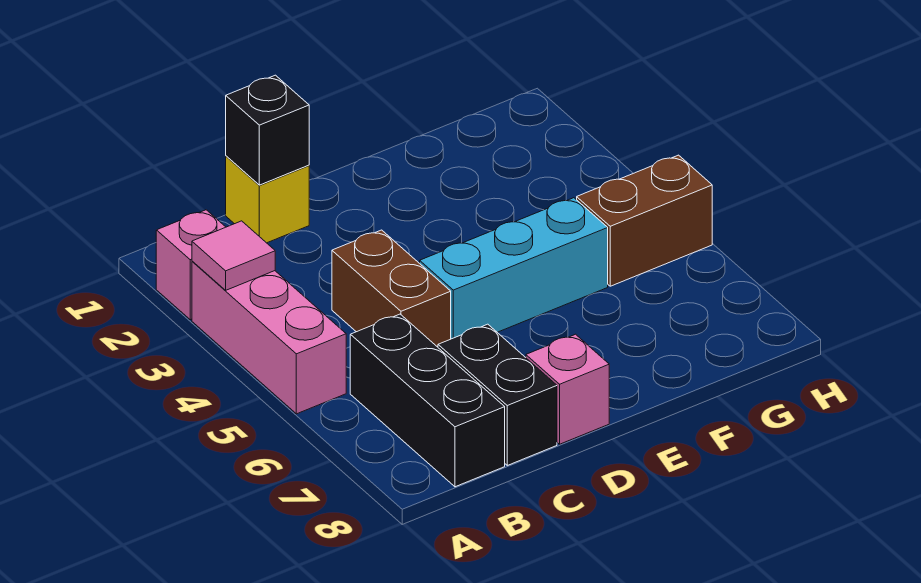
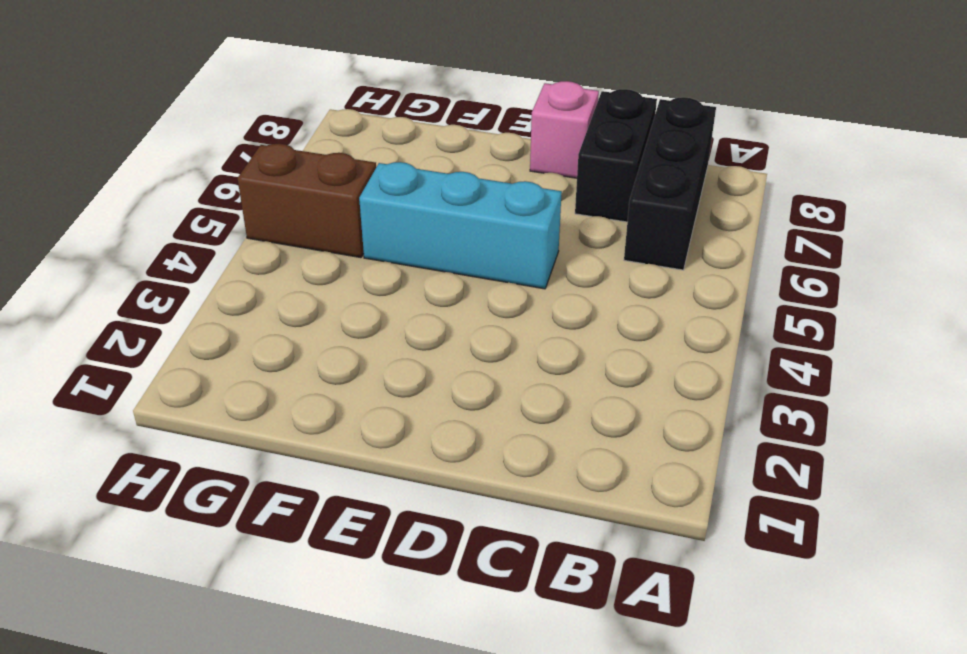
none -> pink 1x1 brick [156,210,225,320]
none -> pink 1x3 brick [192,261,346,414]

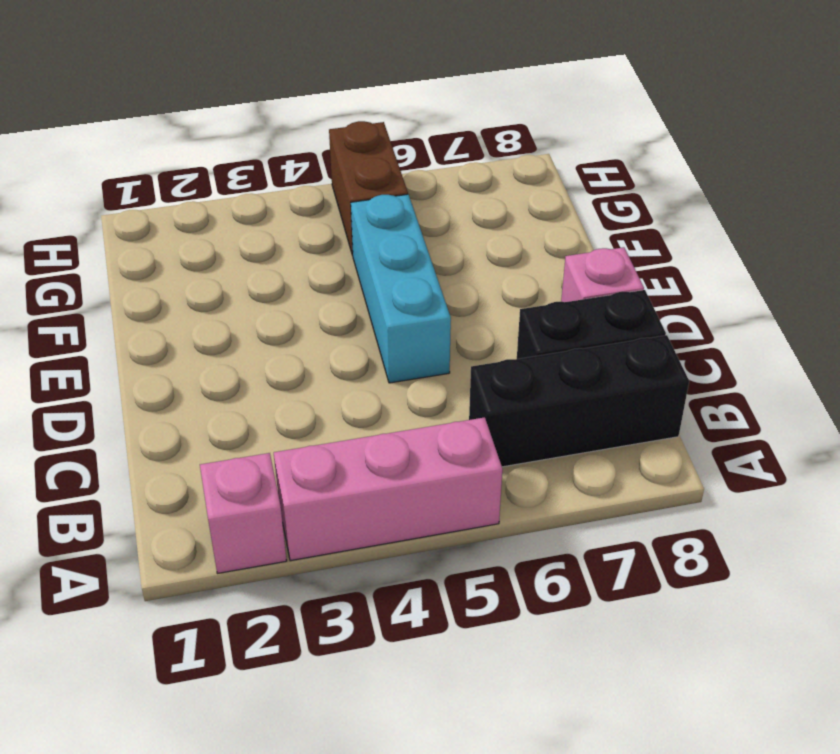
none -> yellow 1x1 brick [226,156,309,243]
none -> brown 1x2 brick [332,230,451,347]

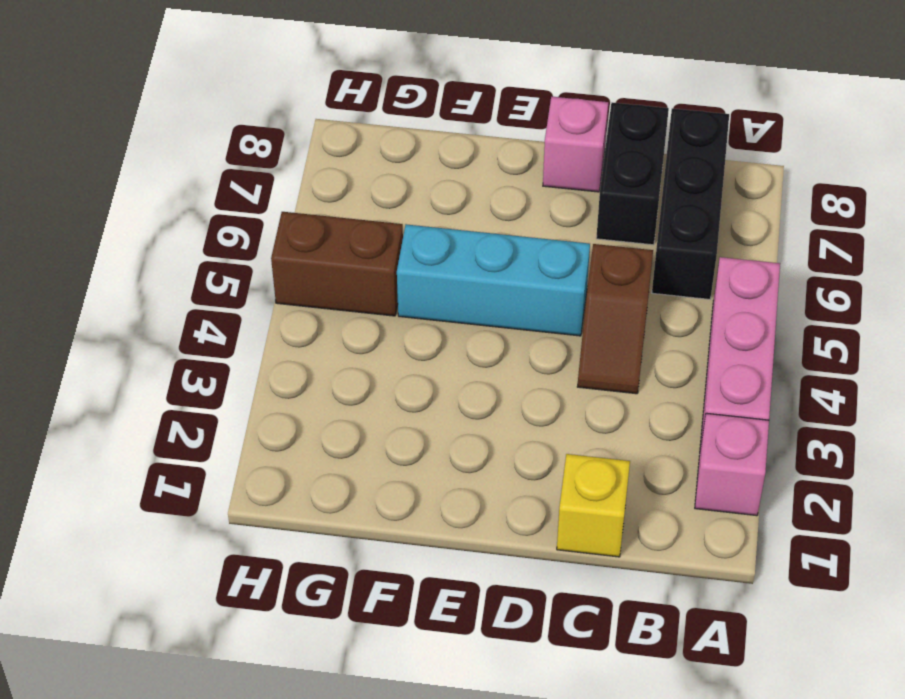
brown 1x2 slope [577,244,653,394] -> brown 1x2 brick [332,230,451,347]
none -> pink 1x1 tile [192,221,275,291]
none -> black 1x1 brick [226,75,309,185]

